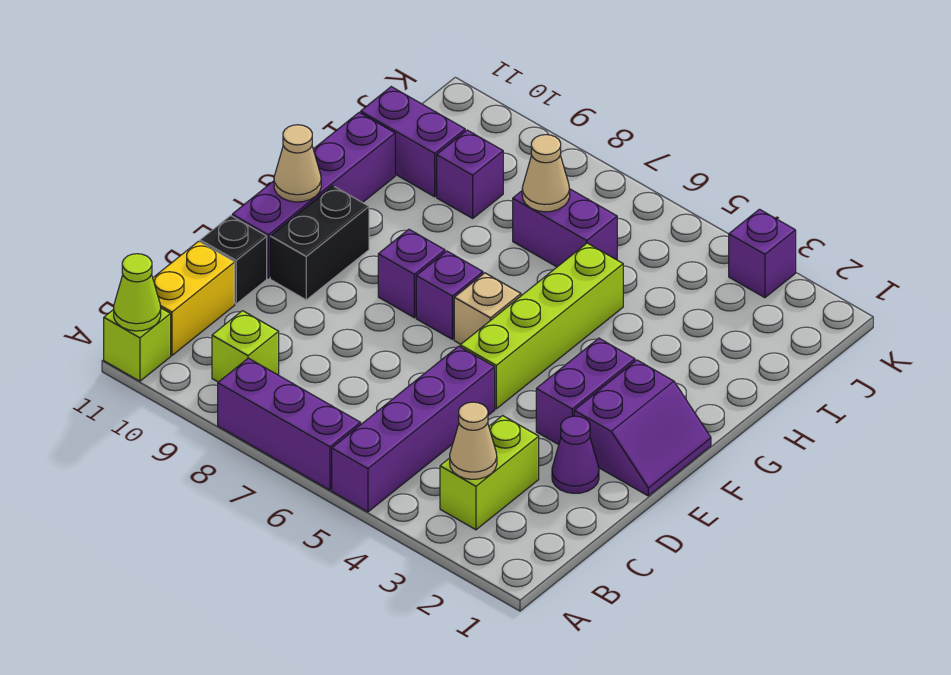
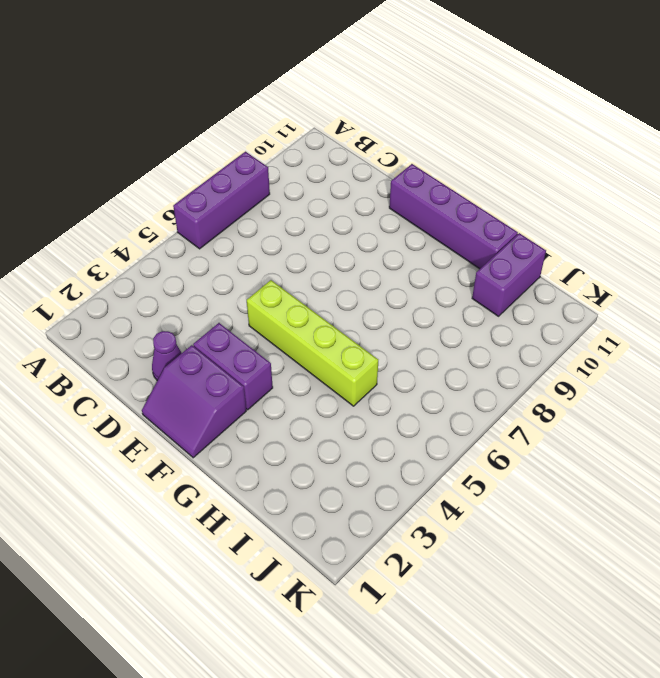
none -> purple 1x4 brick [332,346,495,512]
none -> lime 1x1 brick [104,308,171,381]
none -> lime 1x2 brick [440,416,539,530]

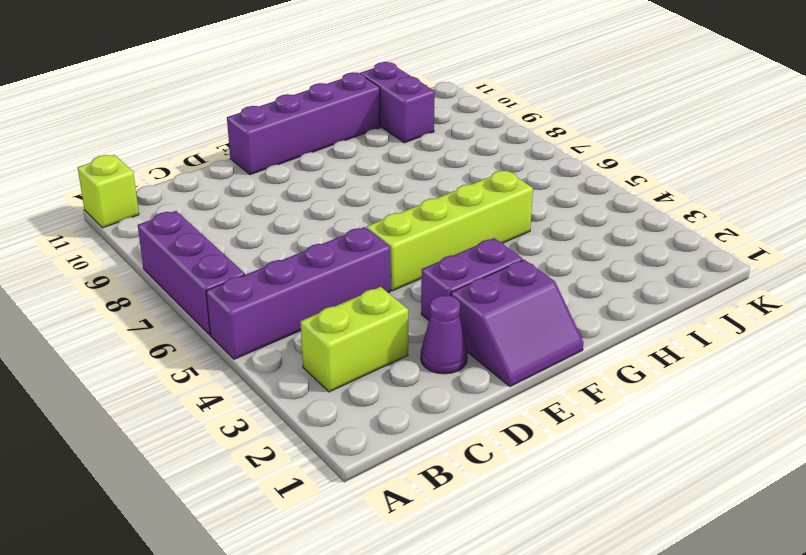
none -> lime 1x1 brick [212,311,279,382]
none -> yellow 1x2 brick [153,241,235,355]
none -> black 1x1 brick [200,216,267,304]

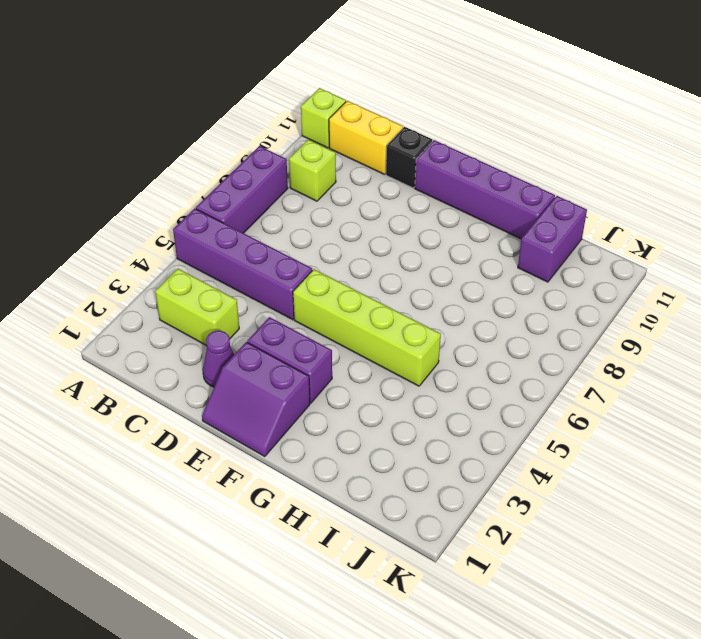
none -> black 1x2 brick [270,186,369,300]
none -> tan 1x1 brick [454,273,521,344]
none -> purple 1x1 brick [416,251,483,339]

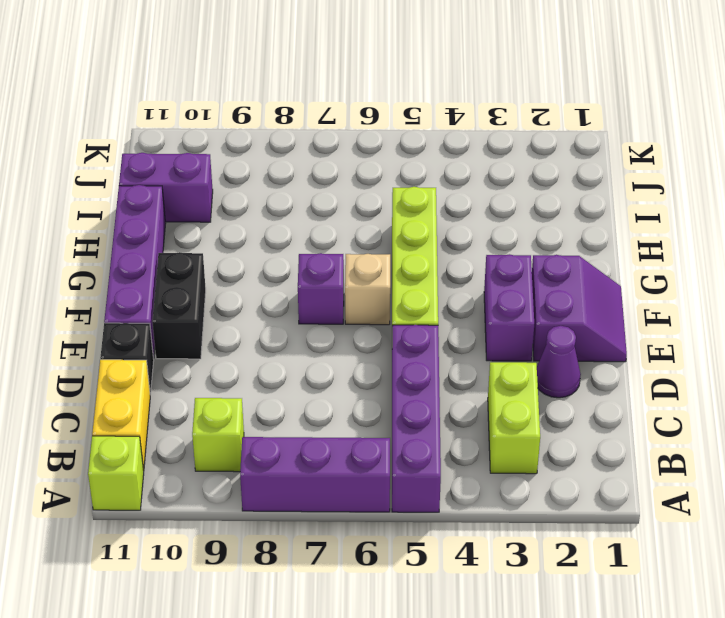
none -> purple 1x1 brick [378,229,445,318]
none -> purple 1x2 brick [513,189,617,267]
none -> purple 1x1 brick [437,130,503,218]

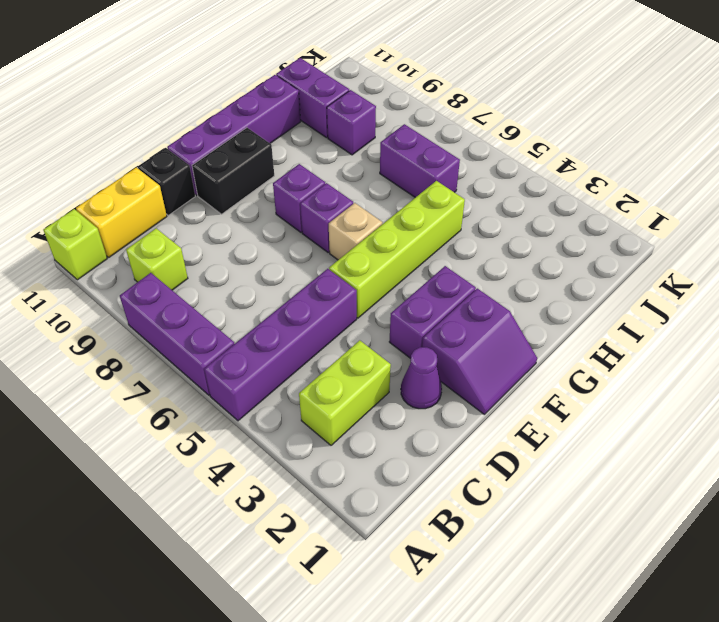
none -> purple 1x1 brick [729,209,796,298]
none -> lime 1x1 cone [114,254,161,331]
none -> tan 1x1 cone [450,402,497,479]

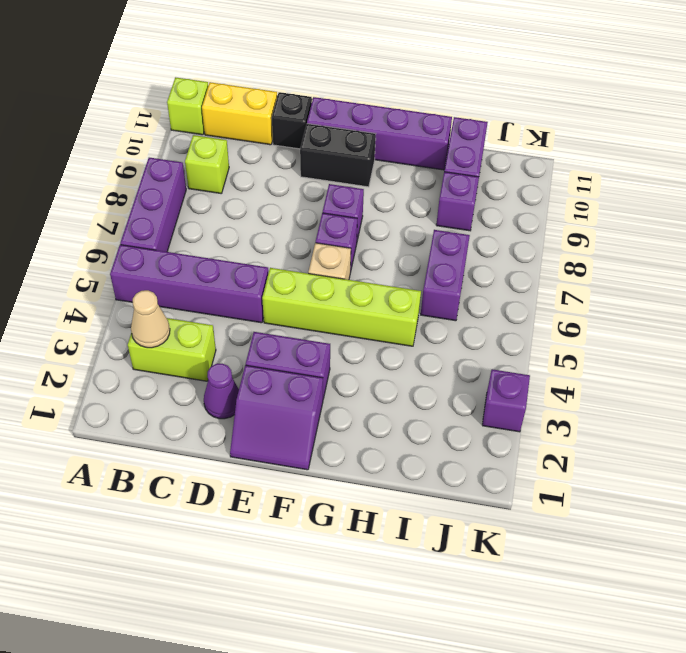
none -> lime 1x1 cone [114,254,161,331]
none -> tan 1x1 cone [274,125,321,202]
none -> tan 1x1 cone [522,135,570,212]

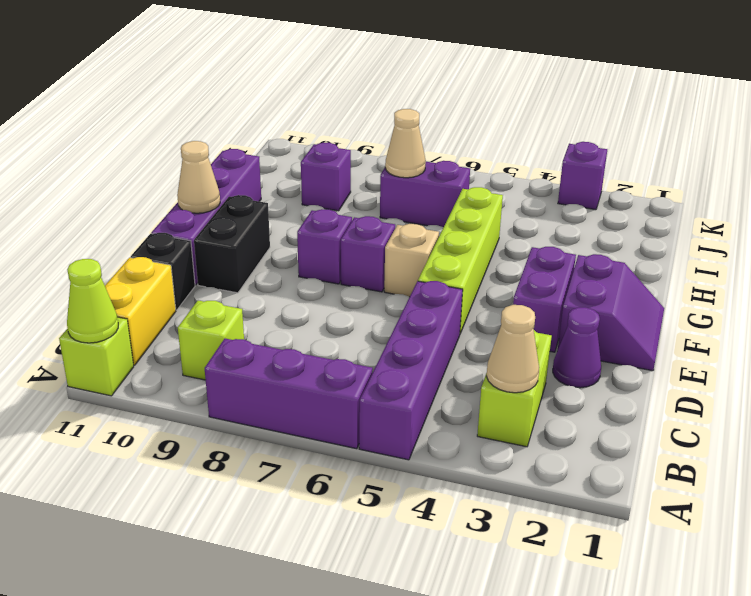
none -> purple 1x2 brick [361,87,465,197]

